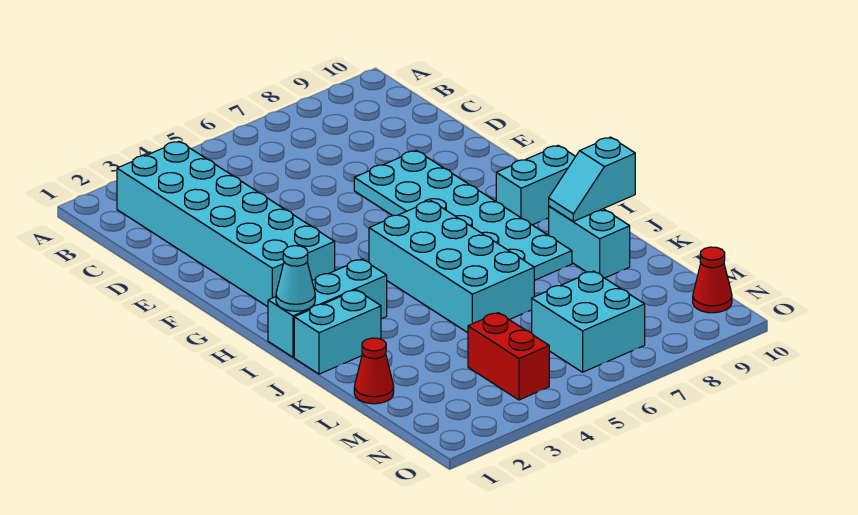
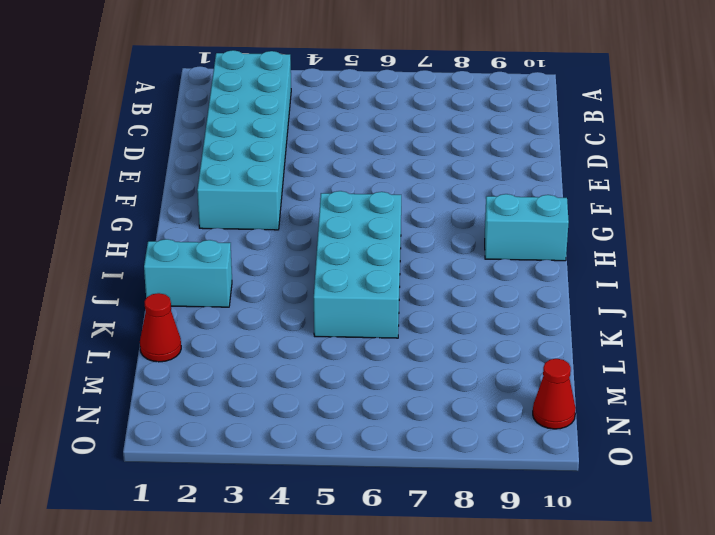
none -> cyan 2x6 plate [354,150,572,280]
none -> cyan 1x3 brick [268,259,387,357]
none -> cyan 1x2 brick [549,206,630,278]

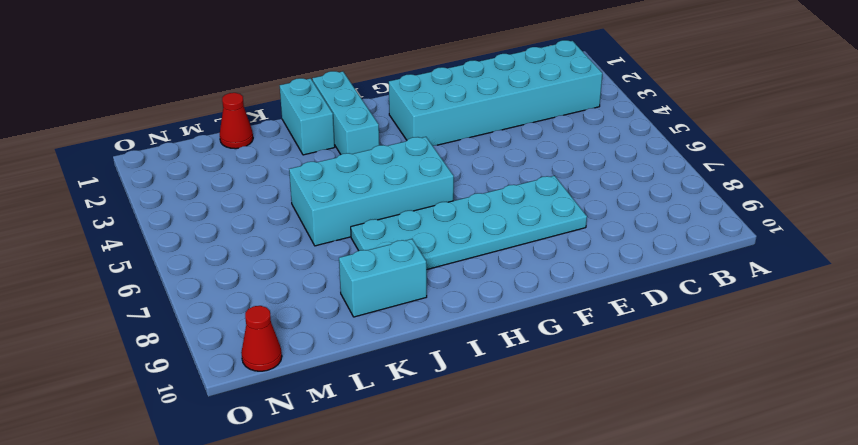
none -> cyan 1x2 brick [496,145,576,225]
none -> red 1x2 brick [468,313,549,400]
none -> cyan 2x2 brick [532,271,645,372]

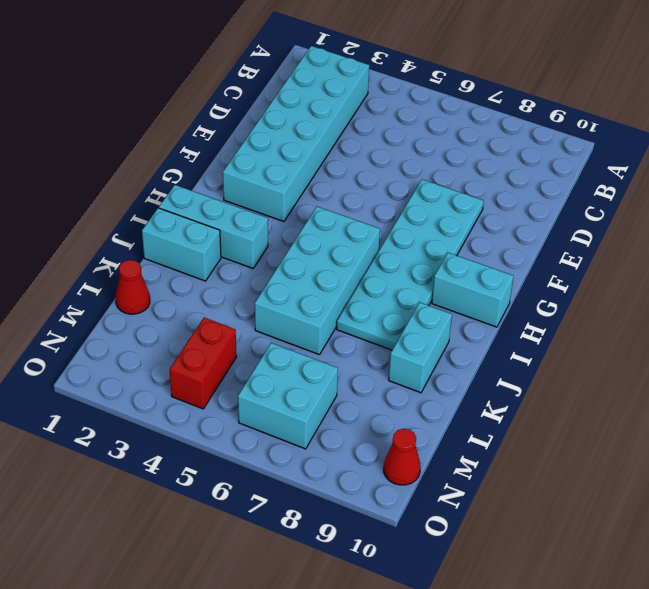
none -> cyan 1x1 cone [276,246,315,311]
none -> cyan 1x2 slope [549,137,635,221]

